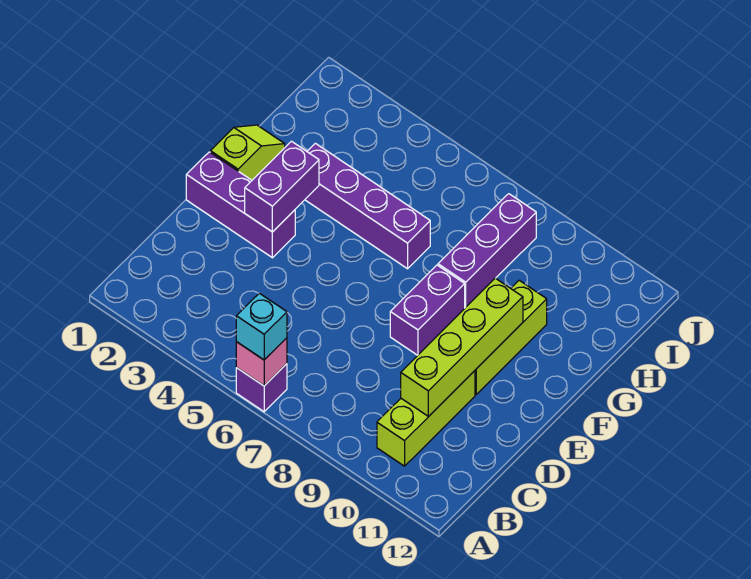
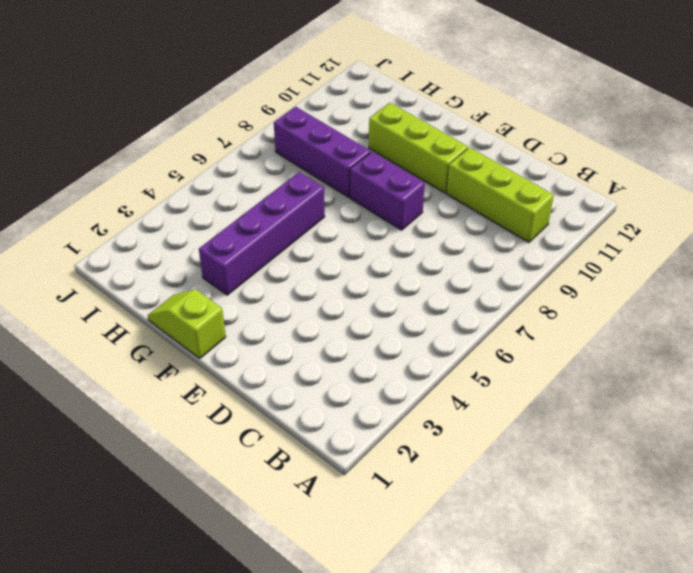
none -> purple 1x1 brick [236,364,287,412]
none -> purple 1x3 brick [186,152,295,258]
none -> pink 1x1 brick [236,338,287,386]

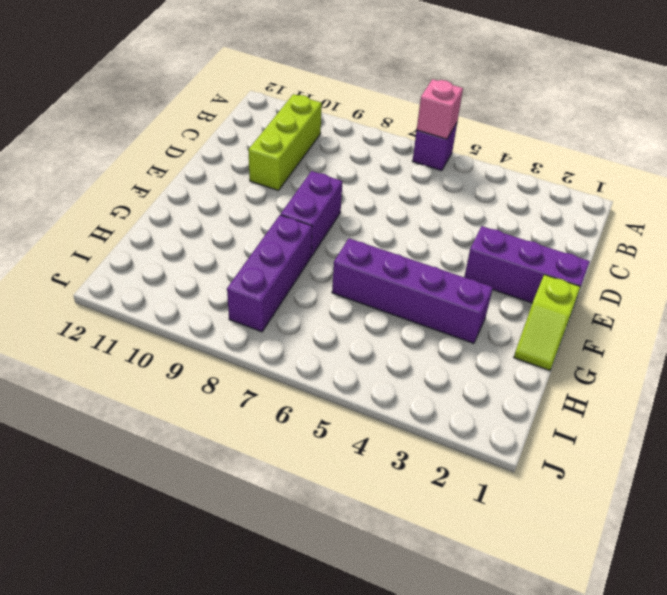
none -> lime 1x3 brick [475,280,547,394]
none -> lime 1x4 brick [401,278,523,416]
none -> purple 1x2 brick [245,141,319,232]

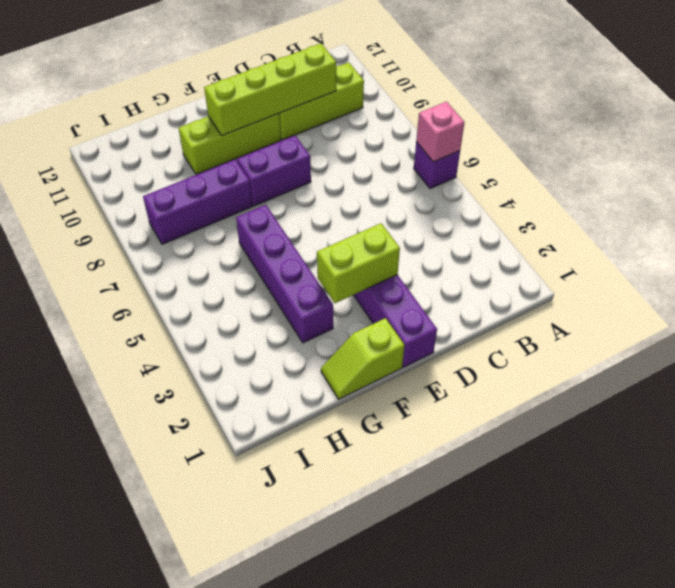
lime 1x2 brick [317,223,400,303] -> purple 1x2 brick [245,141,319,232]
none -> cyan 1x1 brick [236,293,287,360]

